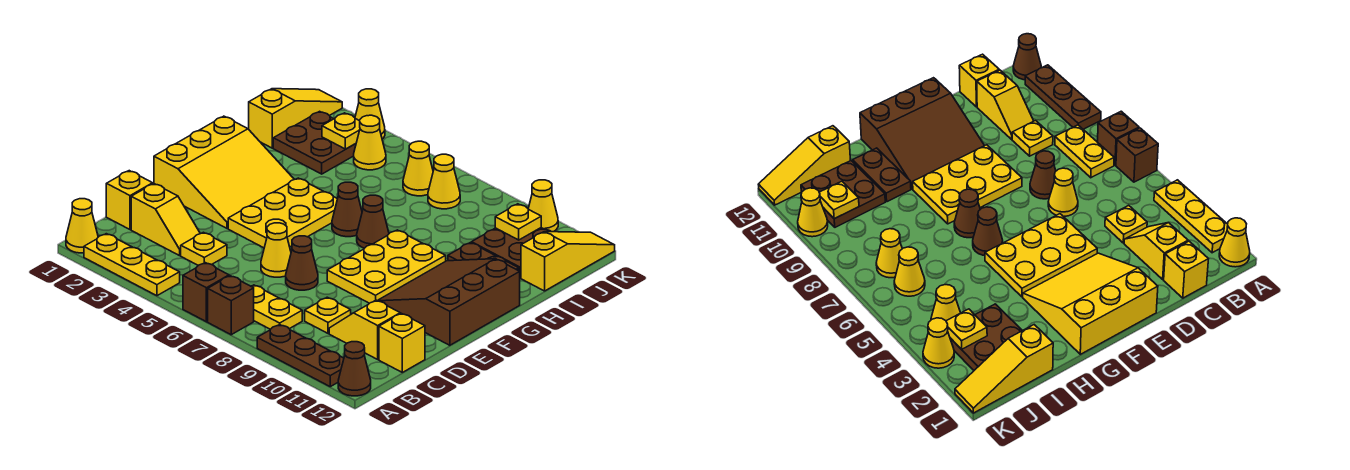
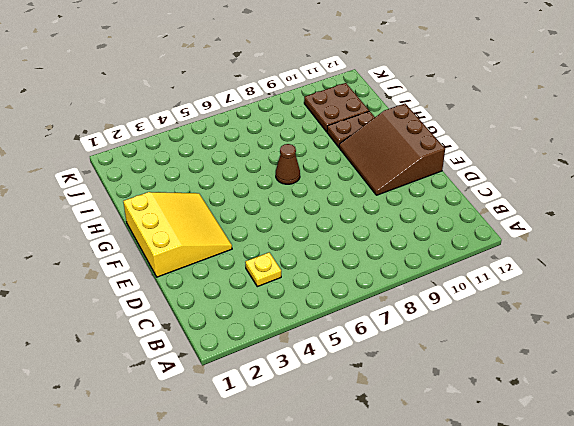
none -> yellow 1x1 cone [66,199,98,253]
none -> yellow 1x3 plate [84,234,180,296]
none -> brown 1x1 brick [183,263,229,322]
none -> brown 1x1 brick [208,276,254,335]

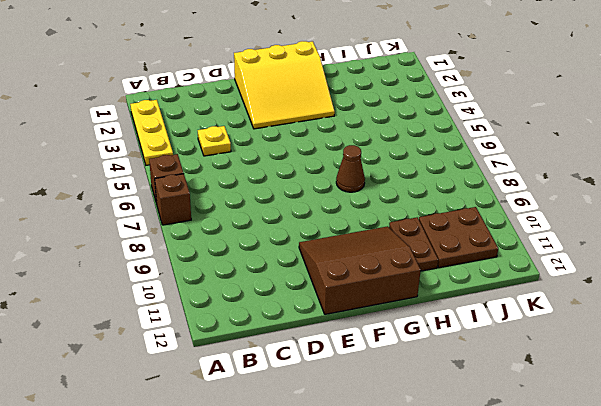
none -> yellow 1x1 cone [66,199,98,253]
none -> brown 1x3 plate [257,325,344,387]
none -> brown 1x1 cone [338,342,371,396]
none -> yellow 1x2 plate [251,285,302,329]

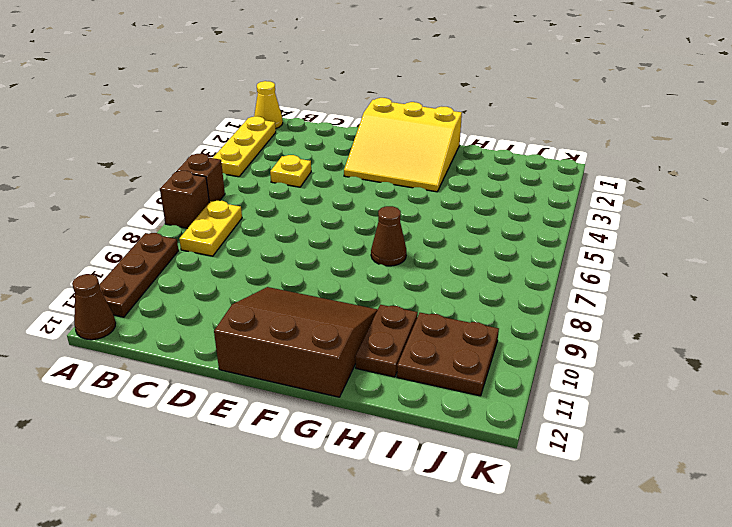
none -> yellow 1x1 brick [106,171,153,230]
none -> yellow 1x2 slope [131,184,200,256]
none -> yellow 1x1 plate [305,297,351,334]
none -> yellow 1x2 slope [329,300,400,359]

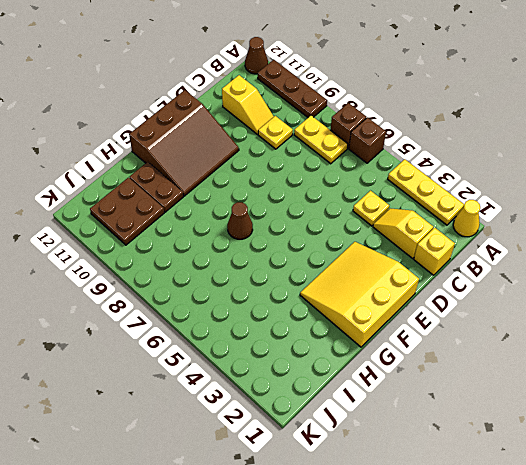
none -> yellow 1x1 brick [379,313,425,372]
none -> yellow 1x1 cone [261,223,291,277]
none -> brown 1x1 cone [286,236,318,290]
none -> yellow 2x3 plate [228,178,337,248]

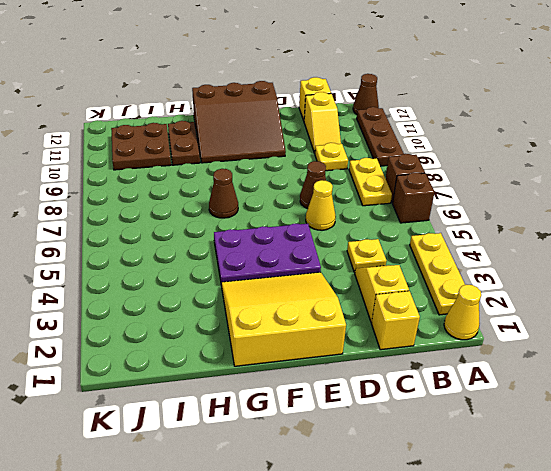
purple 2x3 plate [214,224,321,286] -> yellow 2x3 plate [228,178,337,248]
none -> yellow 2x3 plate [327,230,446,303]
none -> brown 1x1 cone [332,182,362,237]
none -> yellow 1x3 slope [249,89,342,148]
none -> brown 2x2 plate [273,111,356,174]

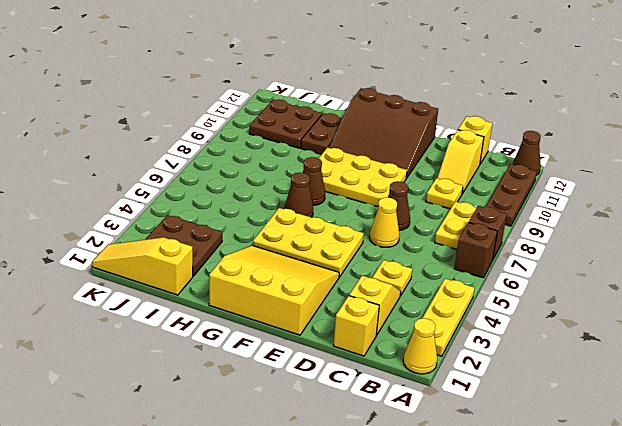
none -> yellow 1x3 slope [521,232,615,291]
none -> yellow 1x1 cone [354,115,386,170]
none -> yellow 1x1 cone [403,141,433,196]
none -> yellow 1x1 cone [428,154,460,209]

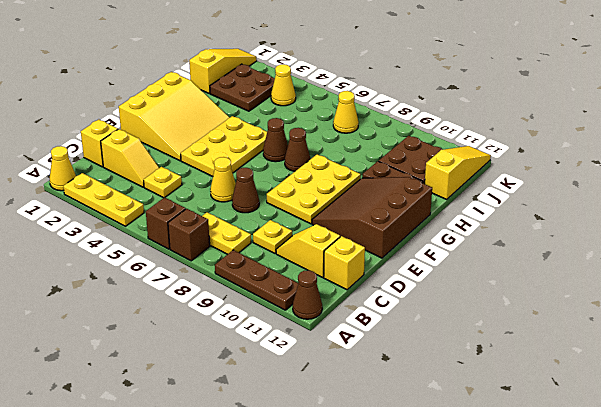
none -> yellow 1x1 cone [403,141,433,196]
none -> yellow 1x1 cone [355,89,385,139]
none -> yellow 1x1 cone [528,180,558,232]
none -> yellow 1x1 plate [322,113,360,149]

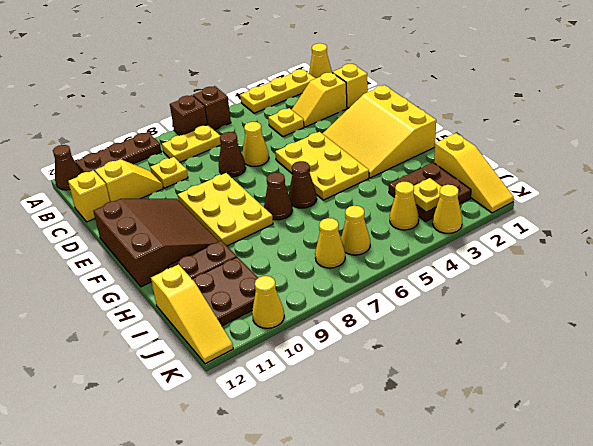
none -> yellow 1x1 plate [495,204,541,240]

